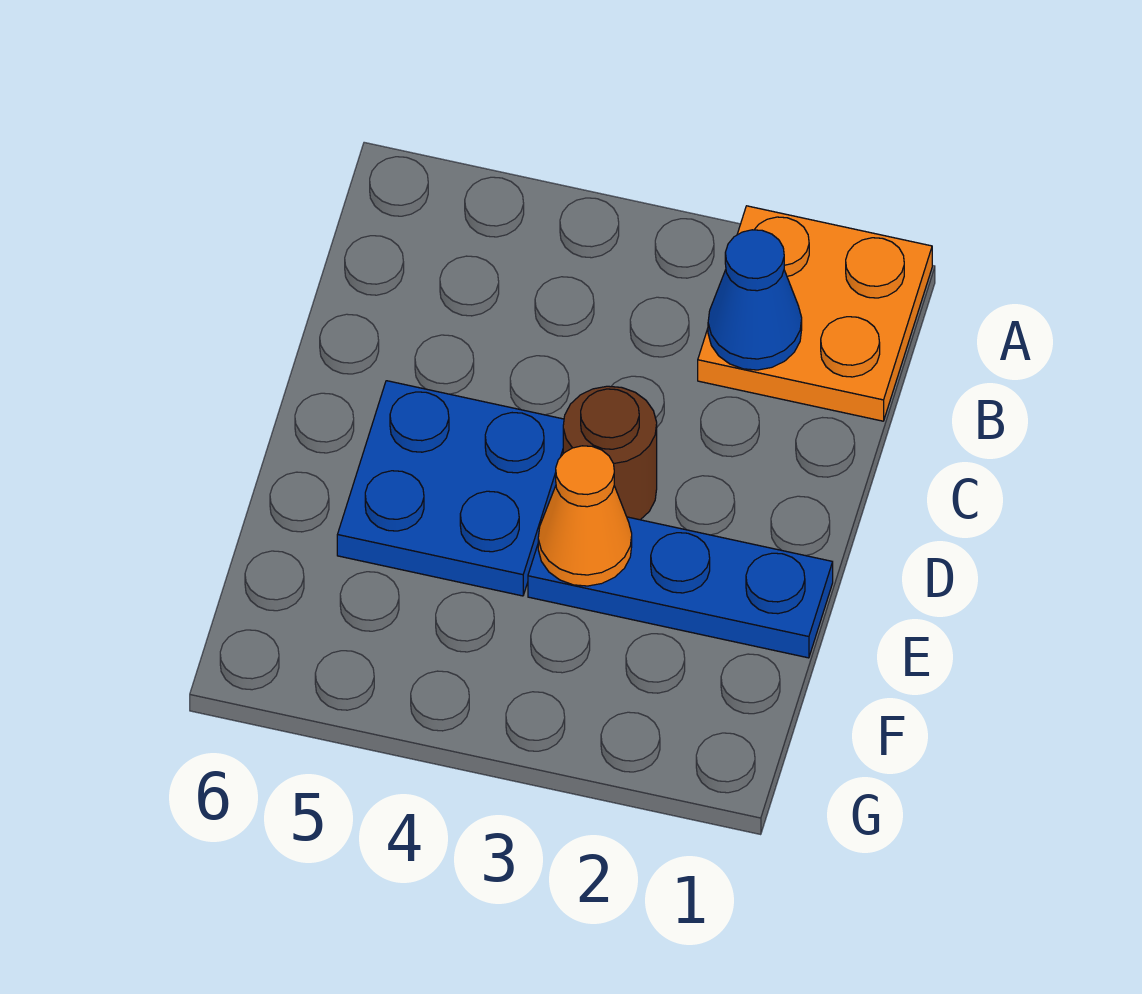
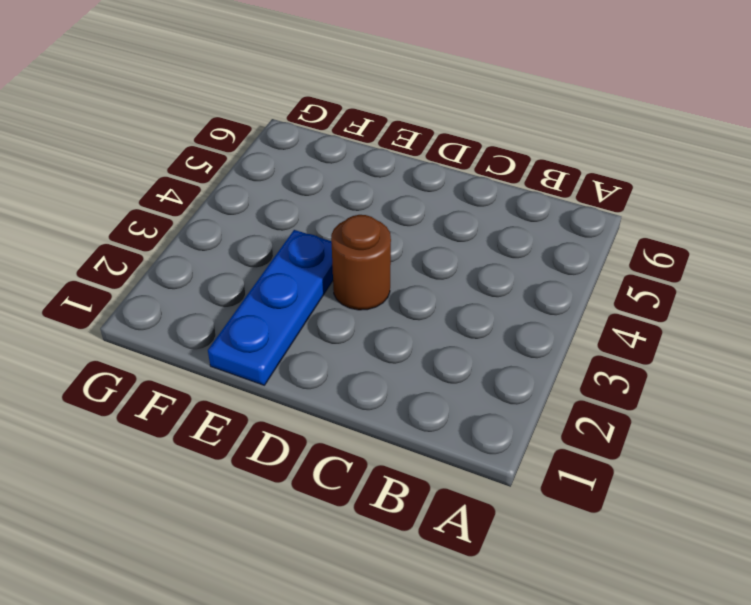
none -> orange 2x2 plate [698,206,932,421]
none -> blue 2x2 plate [337,381,564,596]

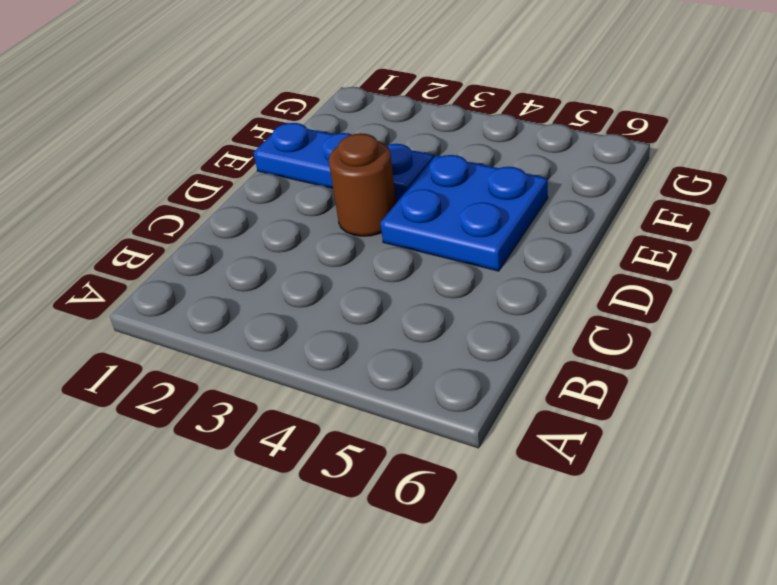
none -> orange 2x2 plate [698,206,932,421]
none -> blue 1x1 cone [708,230,802,370]

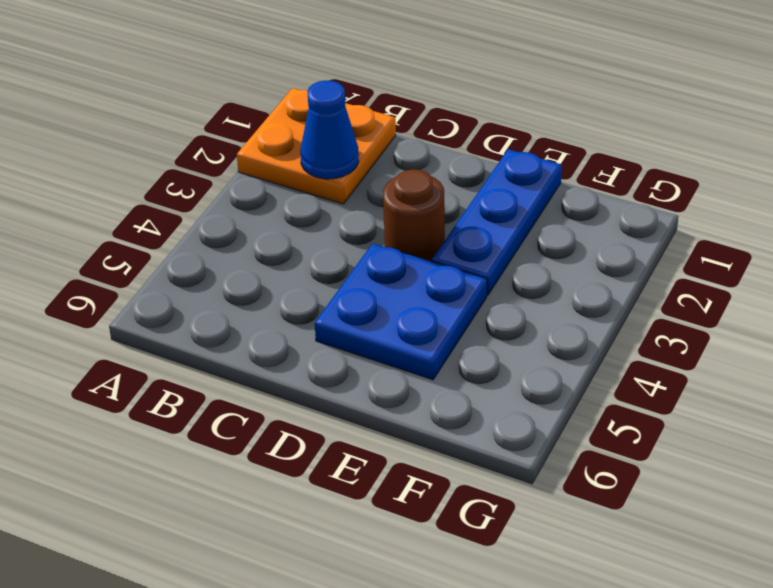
none -> orange 1x1 cone [538,446,632,586]

